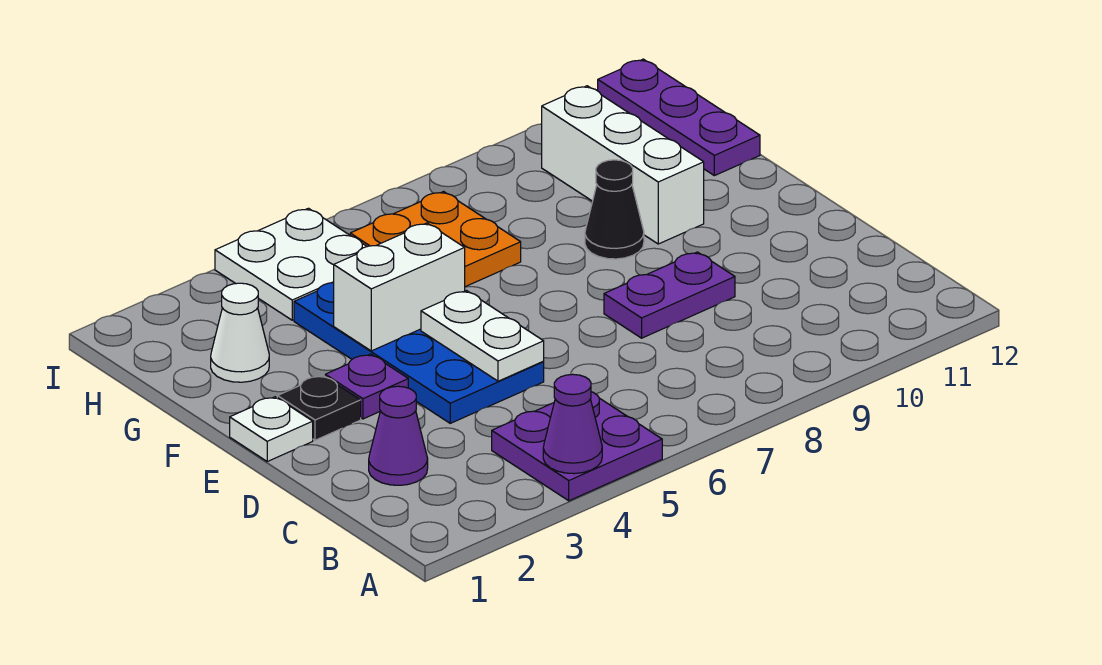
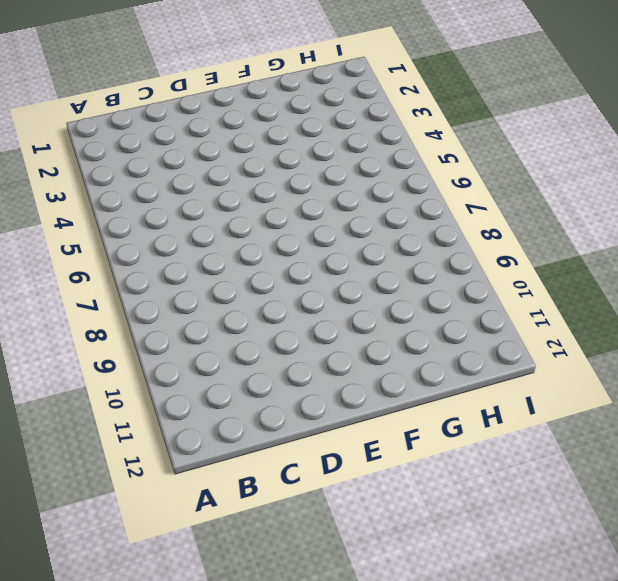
none -> purple 2x2 plate [492,392,662,501]
none -> purple 1x1 cone [369,386,428,485]
none -> blue 2x4 plate [294,283,544,423]

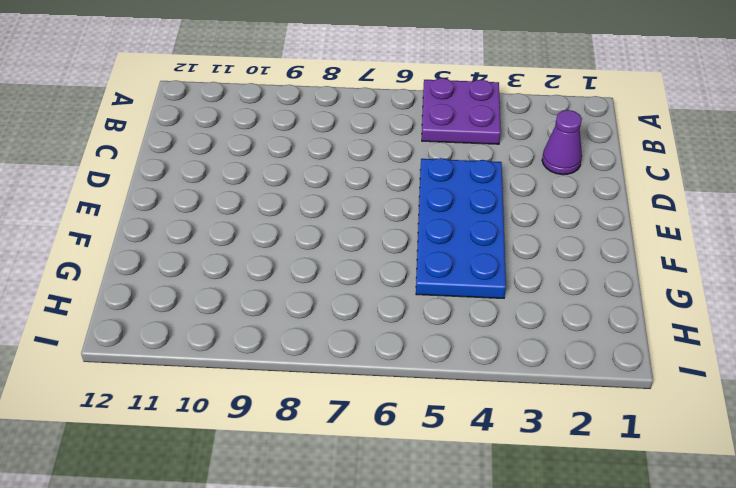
none -> purple 1x2 plate [604,252,735,338]
none -> white 1x1 plate [230,397,313,461]
none -> black 1x1 plate [277,376,361,440]

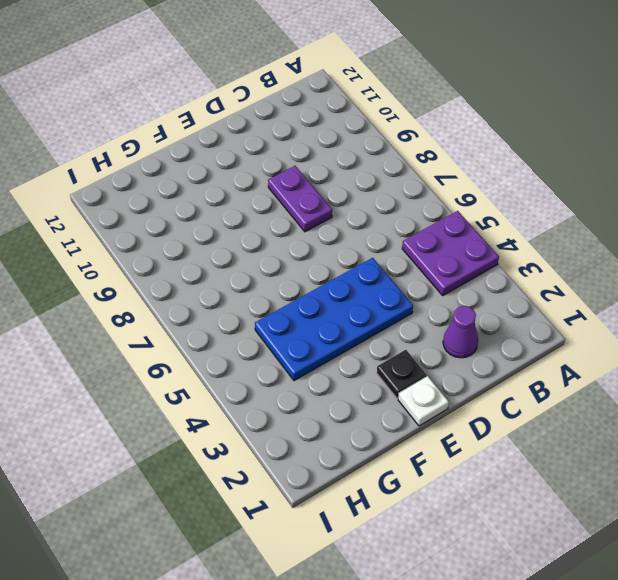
none -> purple 1x1 plate [325,354,408,419]
none -> black 1x1 cone [585,160,644,259]
none -> white 1x3 brick [542,86,704,244]

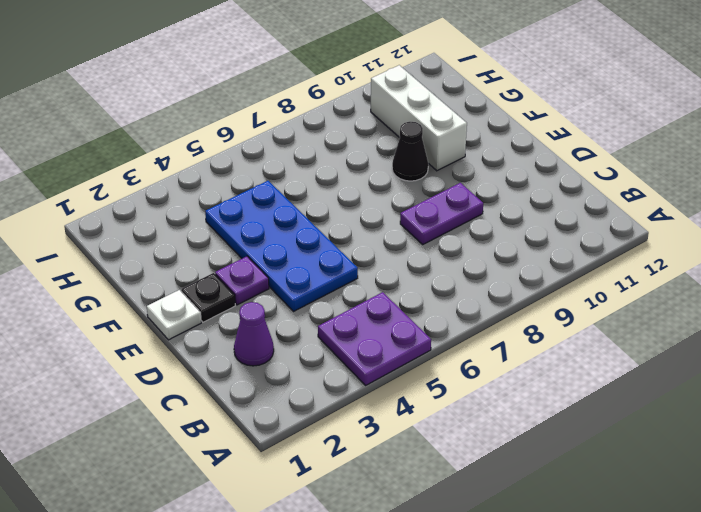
none -> white 1x1 cone [211,283,269,382]
none -> orange 2x2 plate [350,192,521,287]
none -> purple 1x3 plate [598,59,760,176]

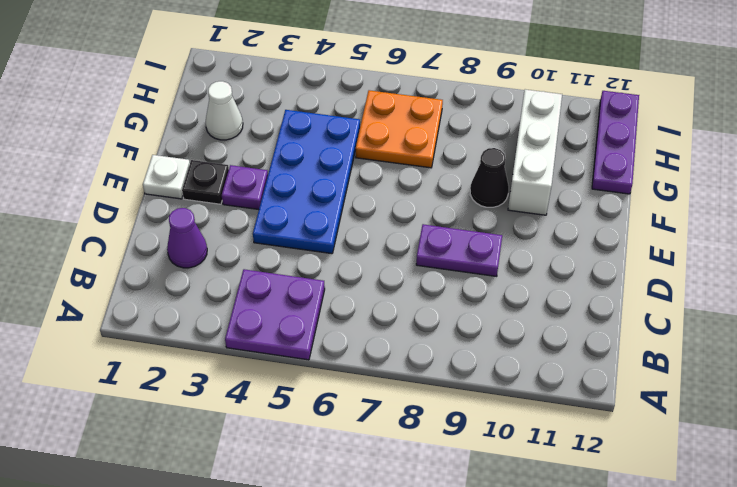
none -> white 2x2 plate [215,208,367,320]
none -> purple 1x1 cone [543,374,602,474]
none -> white 1x2 plate [421,291,544,381]

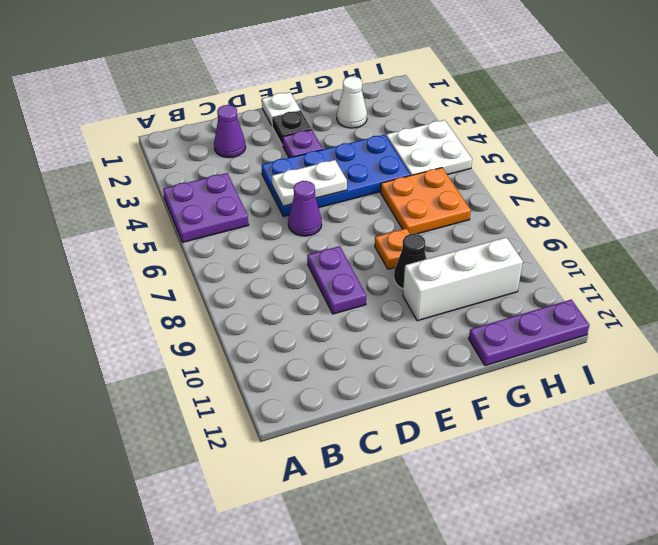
purple 1x1 cone [288,181,322,236] -> purple 1x1 cone moved to [543,374,602,474]
orange 1x1 plate [375,228,410,269] -> none
none -> white 1x2 brick [334,223,465,351]

